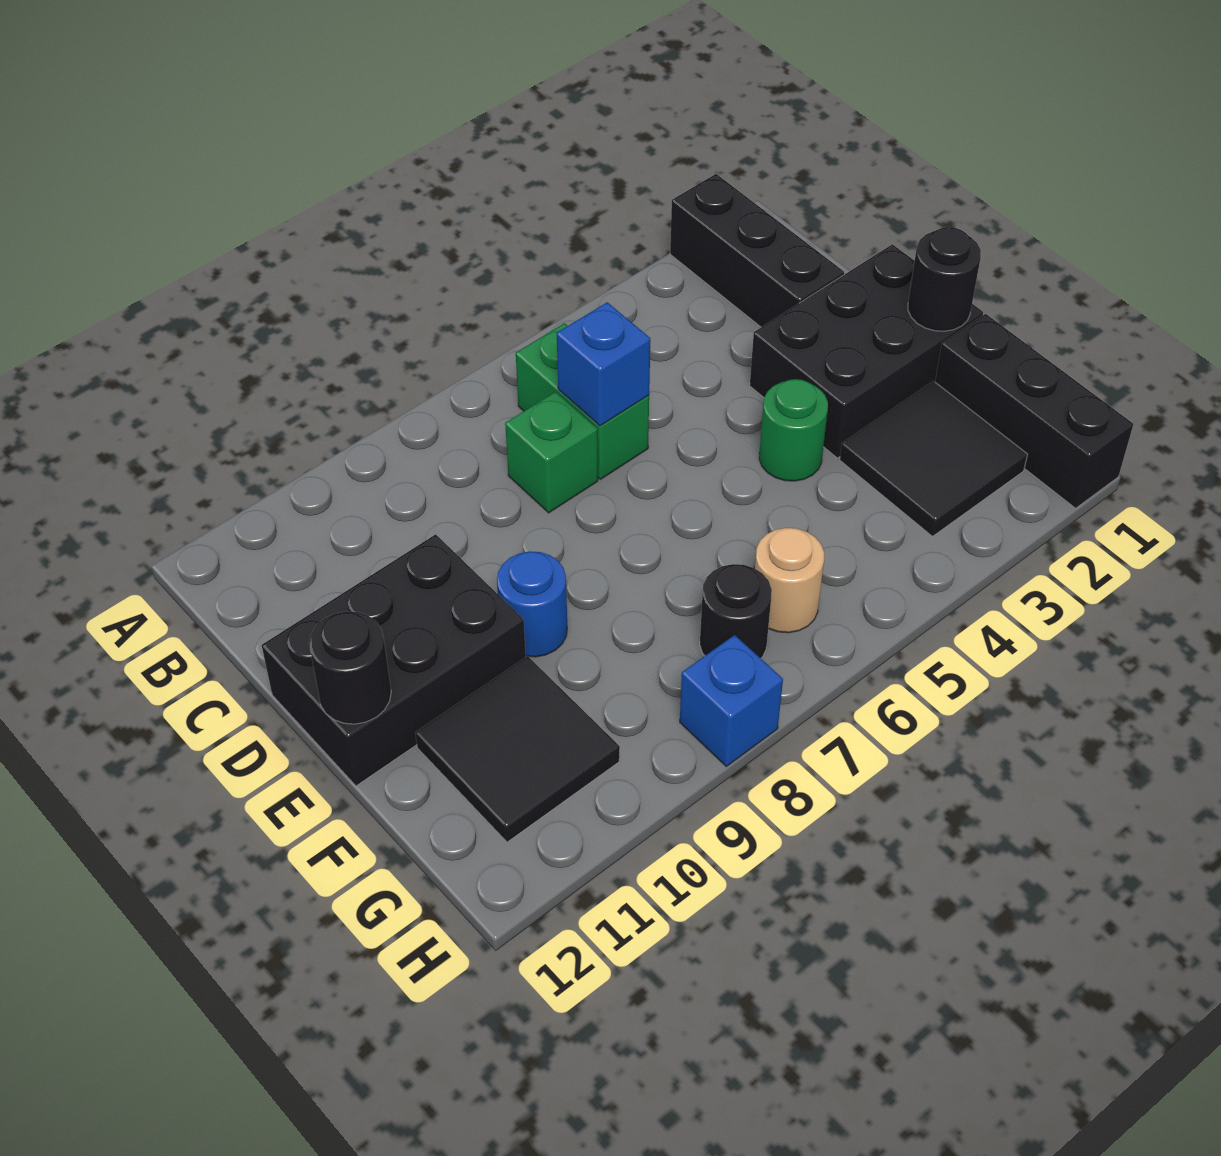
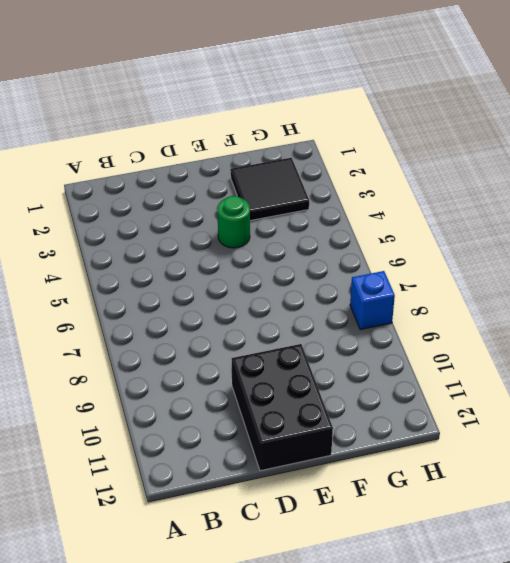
none -> black 1x3 brick [670,174,844,327]
none -> green 1x2 brick [516,323,649,479]
none -> green 1x1 brick [505,392,598,513]

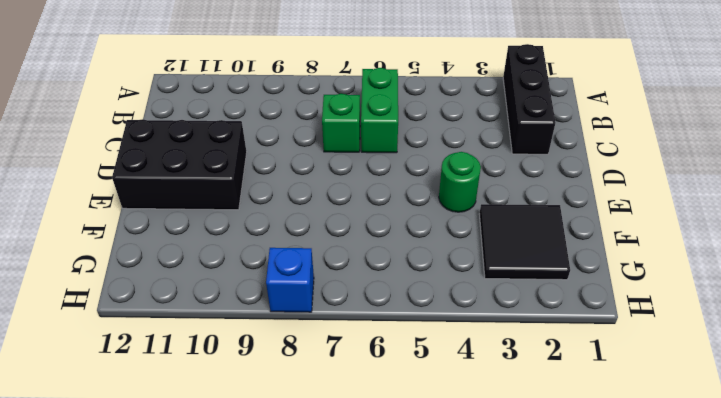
none -> black 2x3 brick [750,244,983,458]
none -> blue 1x1 round brick [497,551,567,657]
none -> black 1x3 brick [935,314,1133,508]

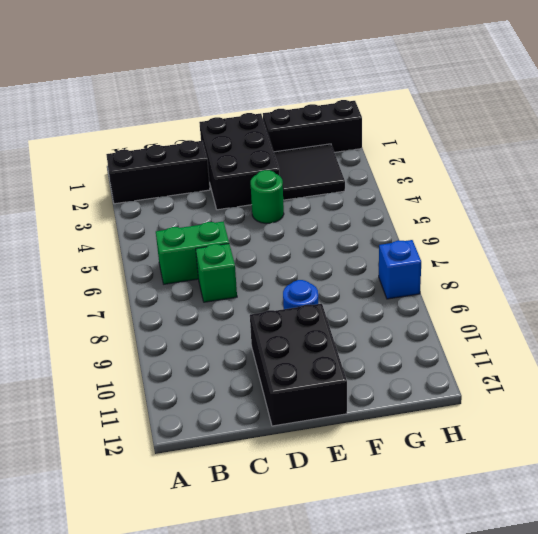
none -> black 2x2 tile [415,656,620,842]
none -> tan 1x1 round brick [755,528,824,633]
none -> black 1x1 round brick [700,564,772,658]

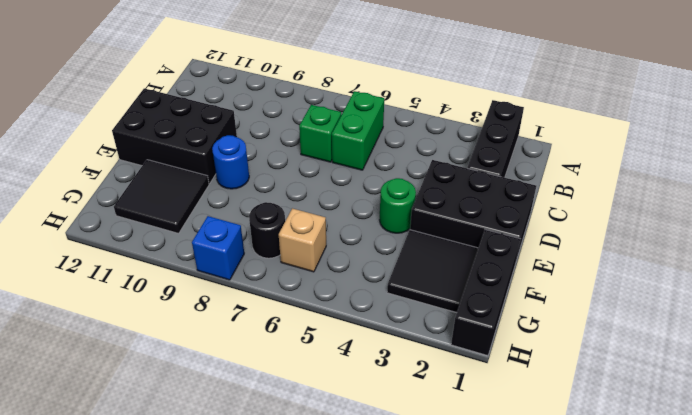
tan 1x1 brick [279,208,326,272] -> tan 1x1 round brick [755,528,824,633]
none -> blue 1x1 brick [557,302,650,426]
none -> black 1x1 round brick [908,227,981,331]
none -> black 1x1 round brick [309,611,391,724]

